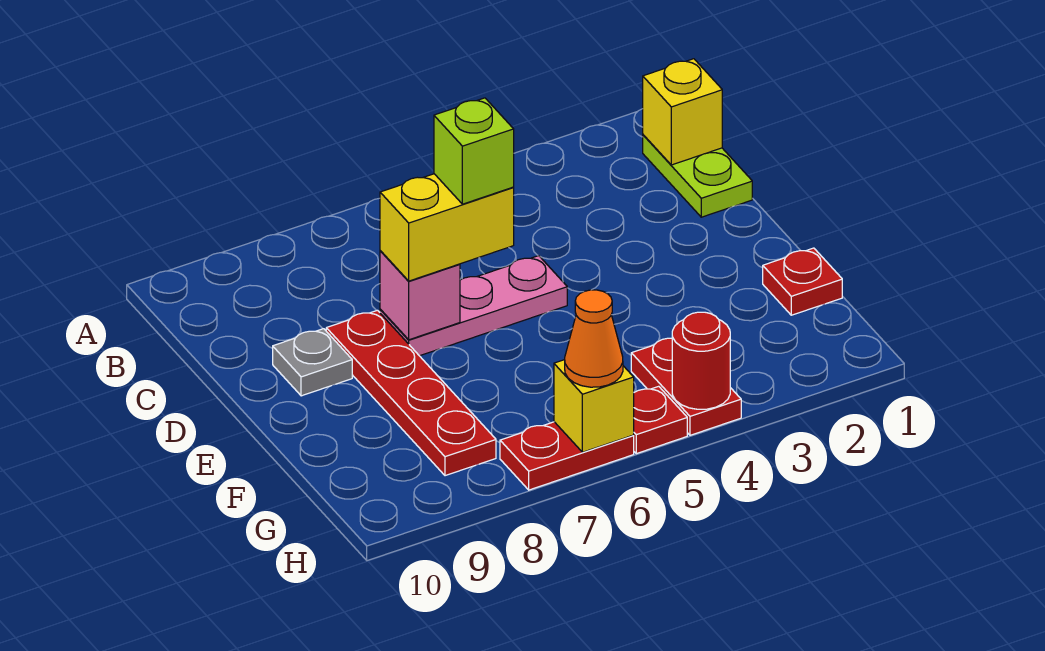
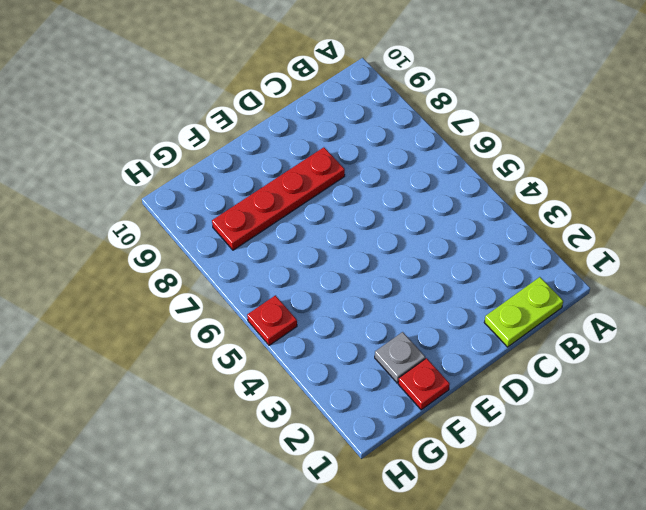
grey 1x1 plate [375,332,425,383] -> grey 1x1 plate moved to [273,329,352,396]
none -> pink 1x3 plate [380,256,567,356]
none -> red 1x2 plate [631,338,741,435]
none -> red 1x2 plate [500,422,634,490]

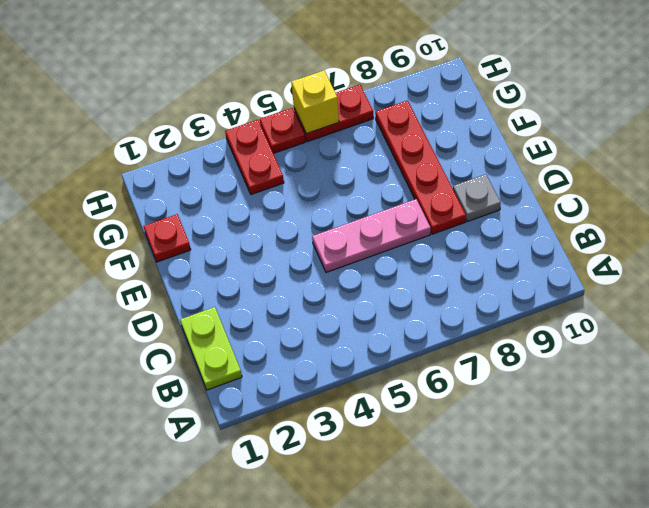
none -> yellow 1x1 brick [643,59,722,165]
none -> pink 1x1 brick [380,251,460,340]
none -> red 1x1 round brick [672,312,730,409]

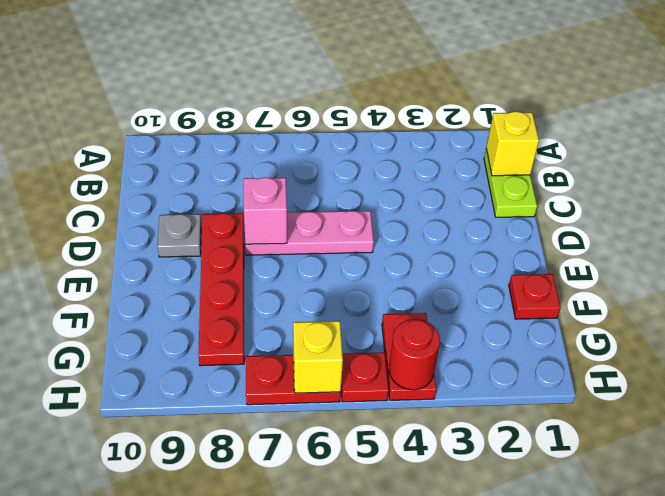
none -> yellow 1x2 brick [380,174,514,281]
none -> orange 1x1 cone [565,290,623,387]
none -> lime 1x1 brick [434,98,514,204]

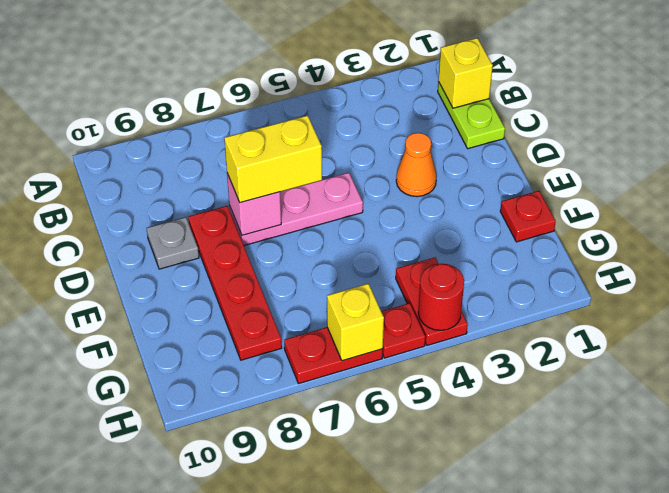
orange 1x1 cone [396,133,437,197] -> orange 1x1 cone moved to [565,290,623,387]
none -> lime 1x1 brick [434,98,514,204]

